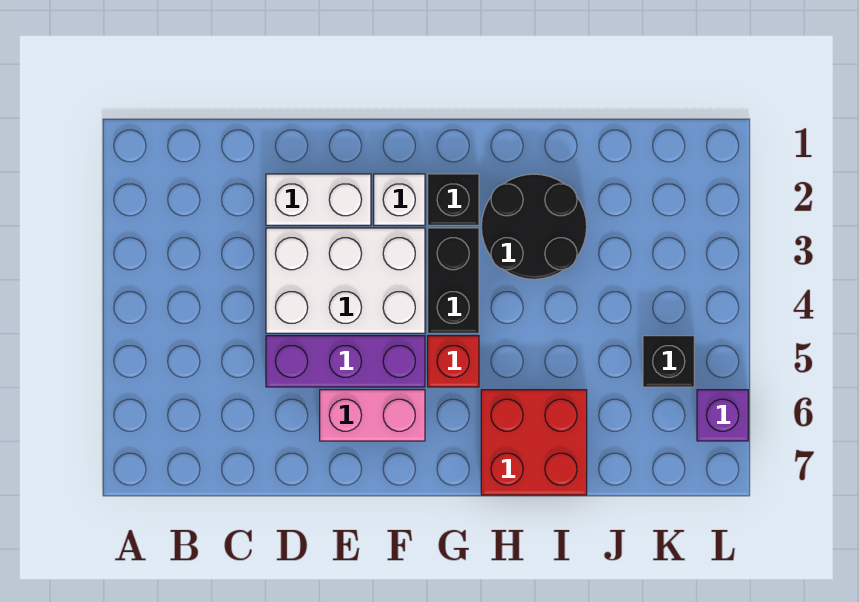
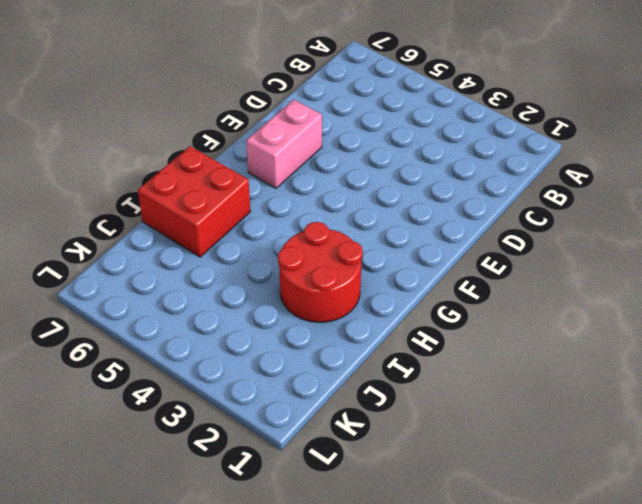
red 2x2 round brick [278,222,363,322] -> black 2x2 round brick [481,174,587,279]
none -> white 1x2 brick [266,174,371,225]
none -> white 2x3 brick [266,228,425,333]
none -> purple 1x3 brick [266,336,425,387]

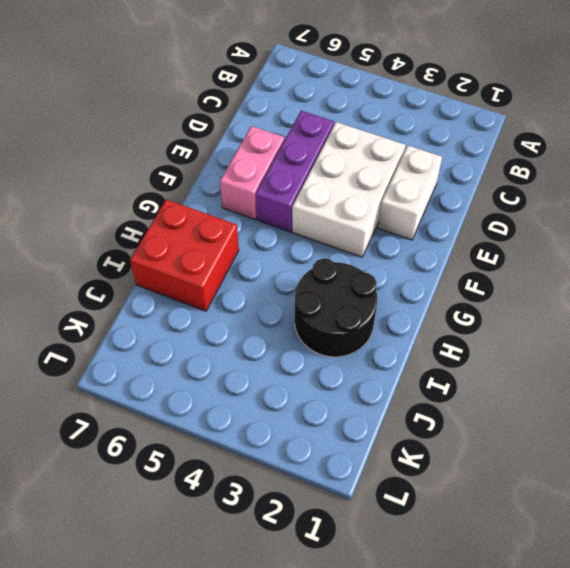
none -> white 1x1 brick [374,174,425,225]
none -> black 1x1 brick [428,174,479,225]
none -> black 1x2 brick [428,228,479,333]

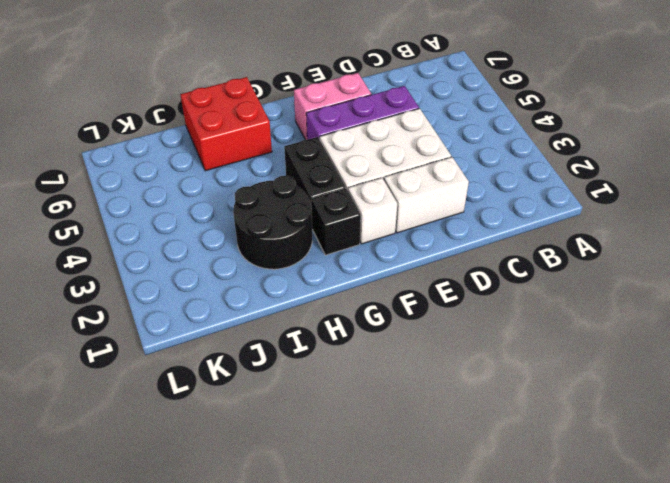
none -> red 1x1 brick [428,336,479,387]
none -> black 1x1 brick [643,336,694,387]
none -> purple 1x1 brick [697,390,748,441]

